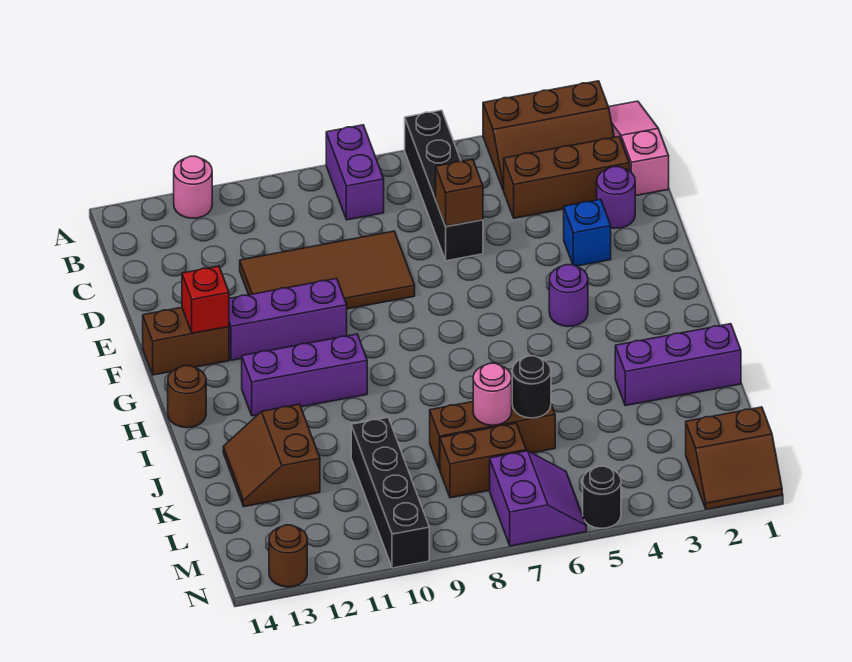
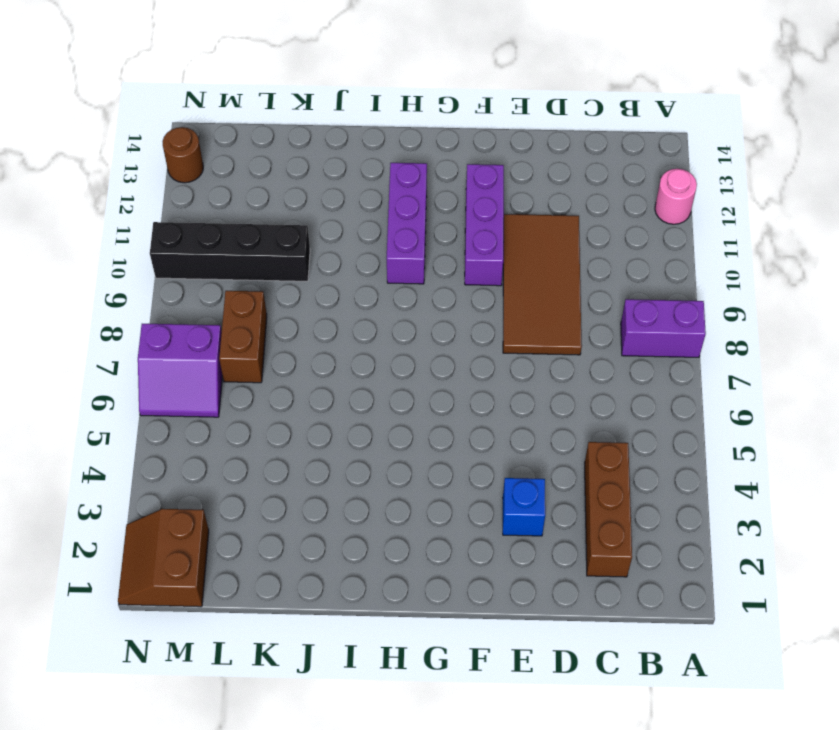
none -> pink 1x3 slope [609,101,669,196]
none -> brown 2x3 slope [483,81,614,190]
none -> black 1x4 brick [405,110,483,261]

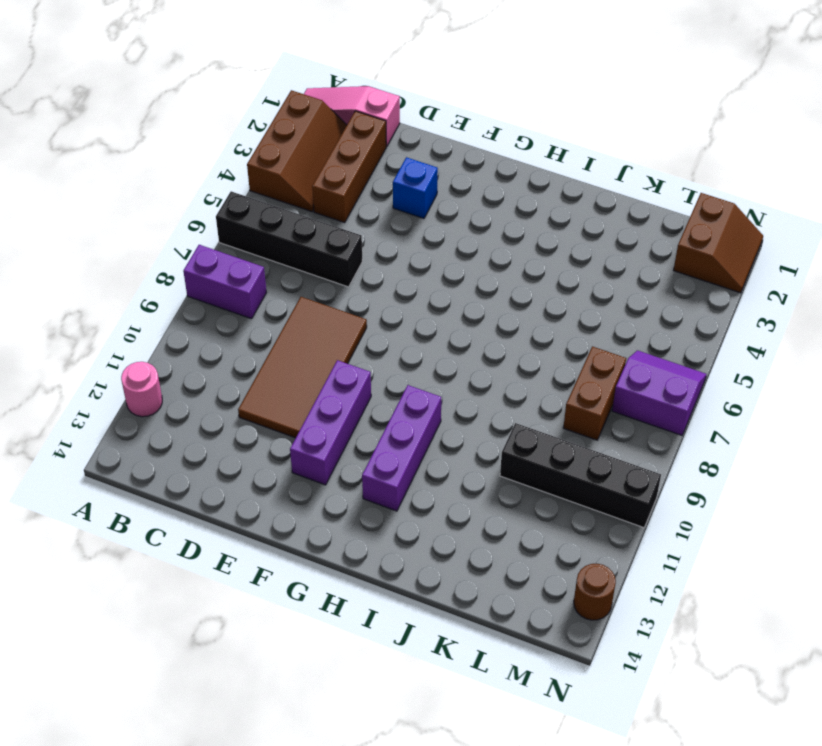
none -> purple 1x1 round brick [597,167,635,228]
none -> brown 1x2 brick [143,307,229,375]
none -> purple 1x1 round brick [549,265,588,327]

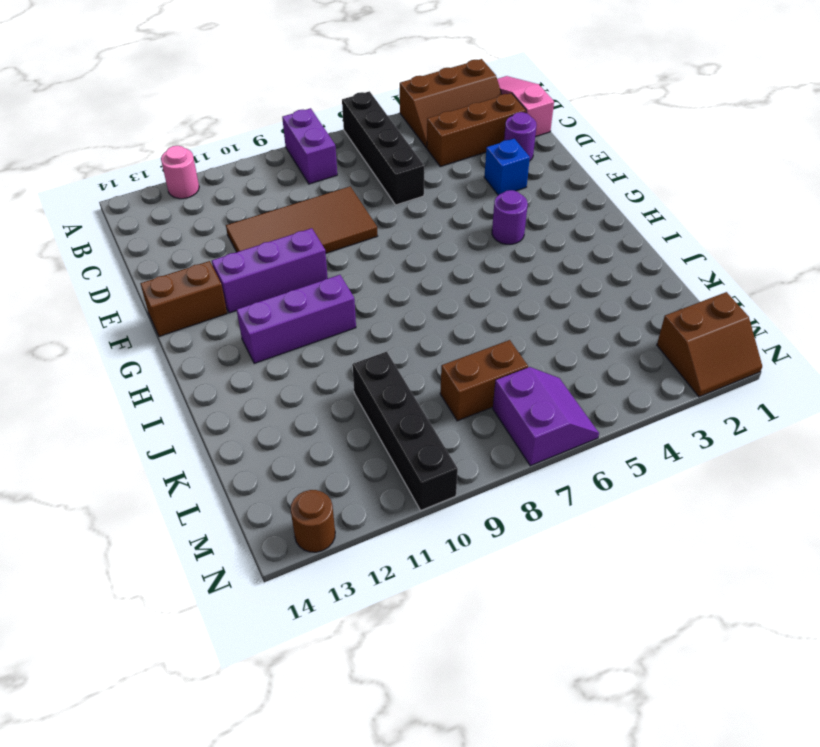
none -> brown 1x1 round brick [168,366,206,428]
none -> purple 1x3 brick [615,324,741,406]
none -> brown 2x2 slope [223,404,320,507]

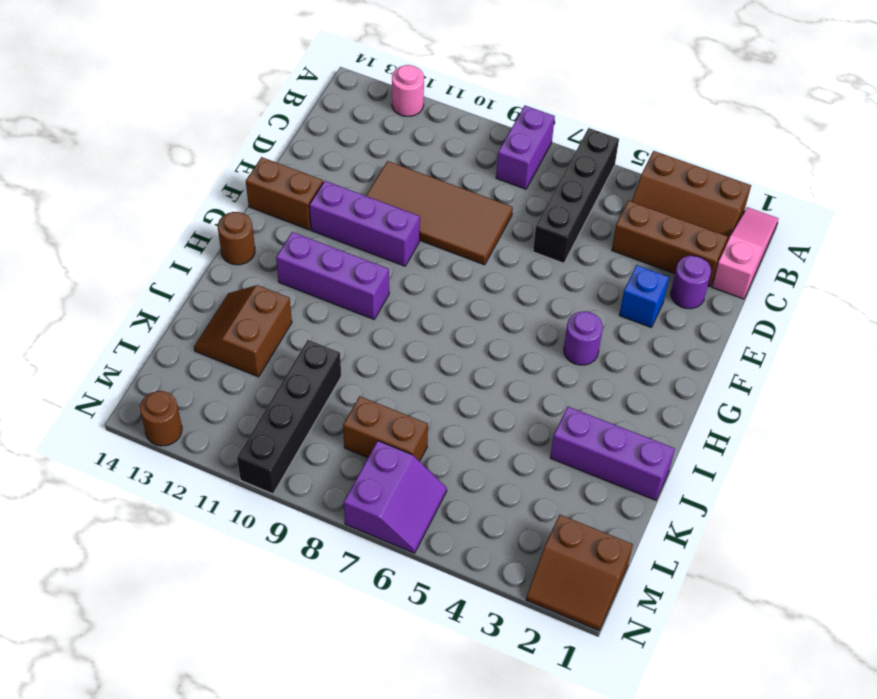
none -> brown 1x3 brick [430,402,555,470]
none -> black 1x1 round brick [583,466,621,528]
none -> brown 1x1 brick [436,159,483,226]

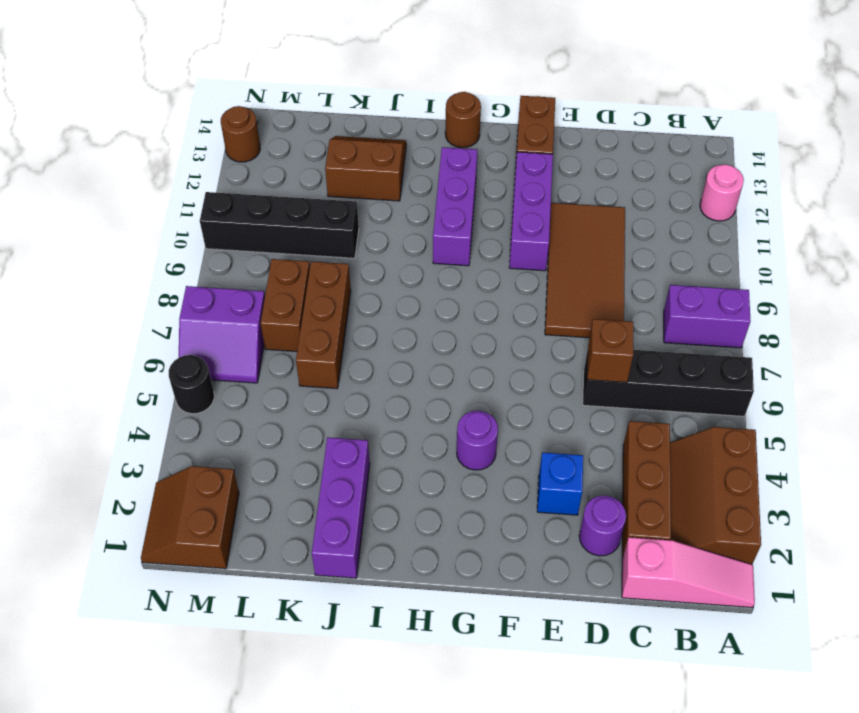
none -> red 1x1 brick [182,266,229,333]
none -> black 1x1 round brick [512,356,551,418]
none -> pink 1x1 round brick [473,363,512,425]

